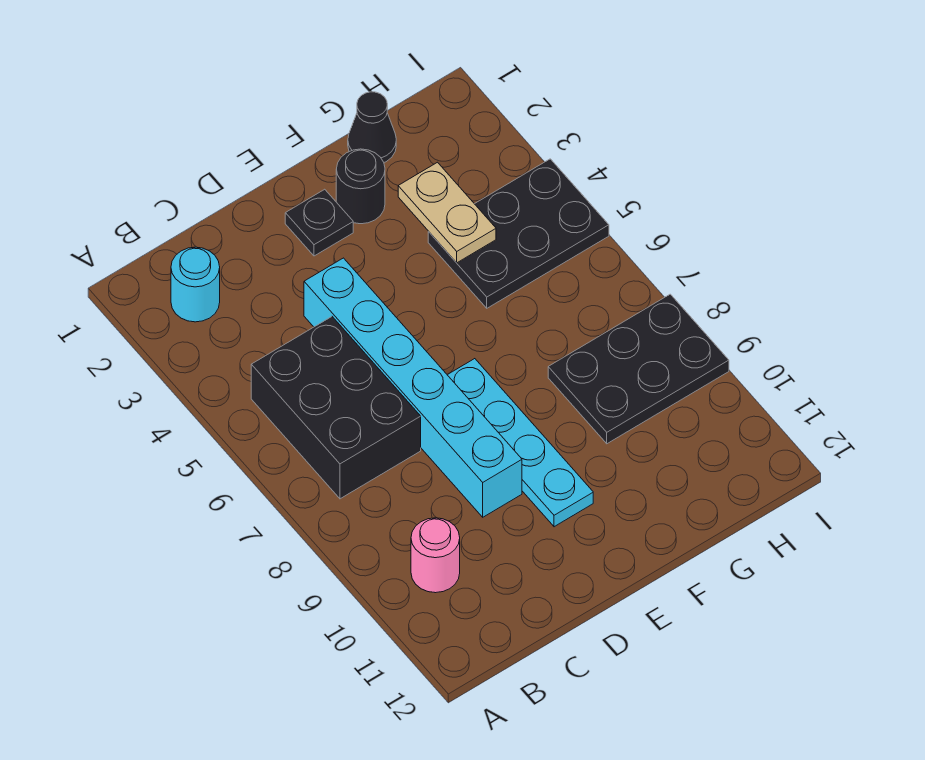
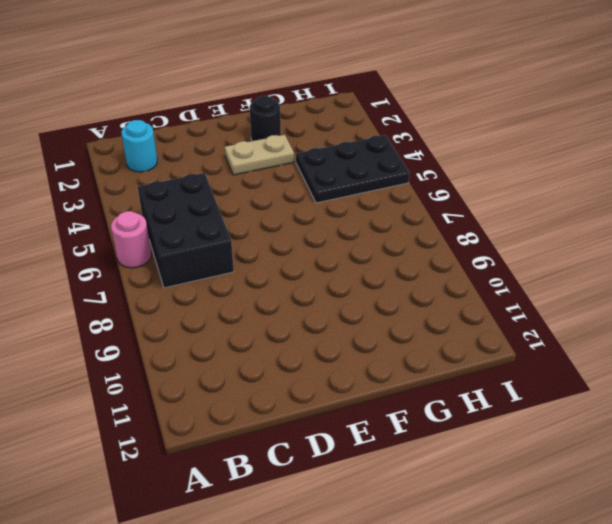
pink 1x1 round brick [111,211,151,268] -> pink 1x1 round brick moved to [411,518,460,593]
tan 1x2 plate [225,135,294,175] -> tan 1x2 plate turned to [398,162,496,263]
none -> cyan 1x6 brick [304,258,522,517]
none -> black 1x1 plate [285,189,353,256]

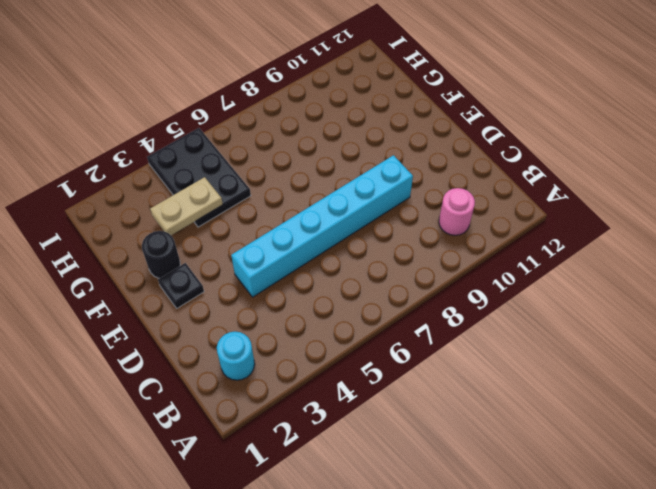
none -> black 2x3 brick [251,317,421,499]
none -> cyan 1x4 plate [448,359,593,527]

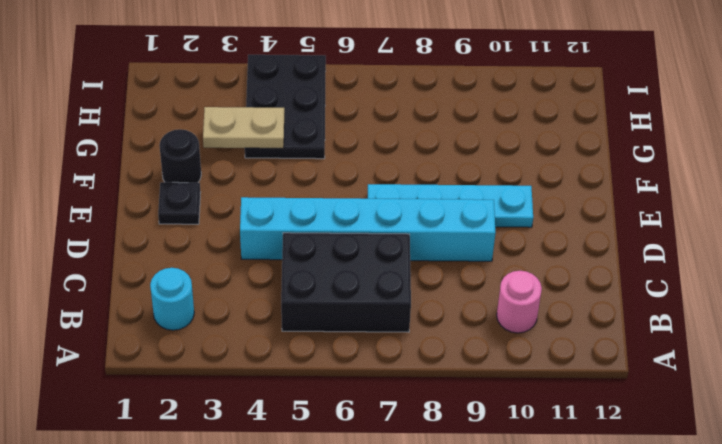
none -> black 1x1 cone [348,92,396,162]
none -> black 2x3 plate [548,294,729,444]

